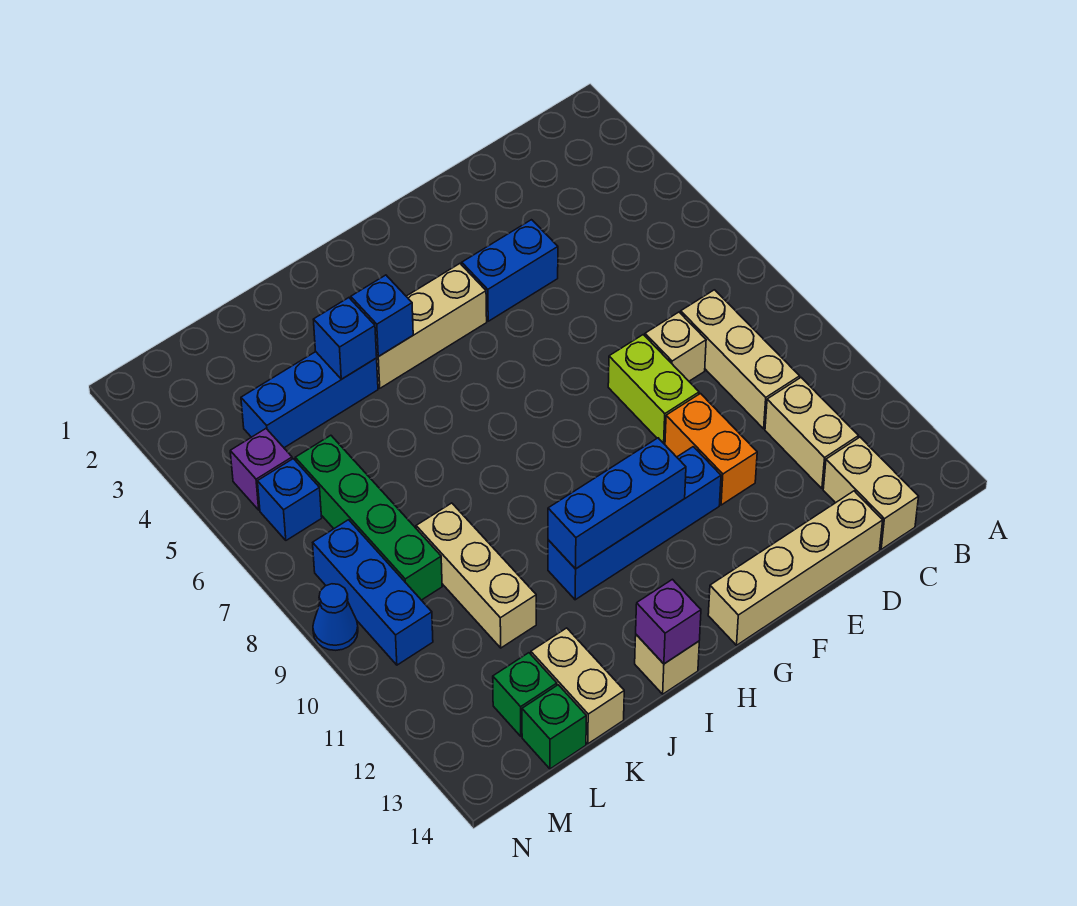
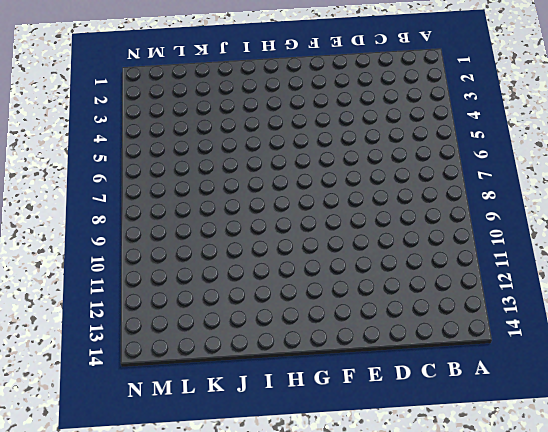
none -> tan 1x3 brick [681,290,800,429]
none -> tan 1x2 brick [765,378,859,489]
none -> tan 1x2 brick [823,437,919,549]

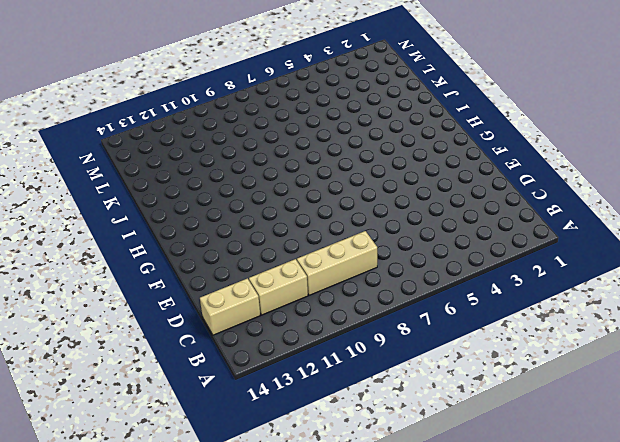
none -> tan 1x1 brick [645,312,706,381]
none -> tan 1x4 brick [708,491,883,645]
none -> blue 1x2 brick [462,220,558,321]

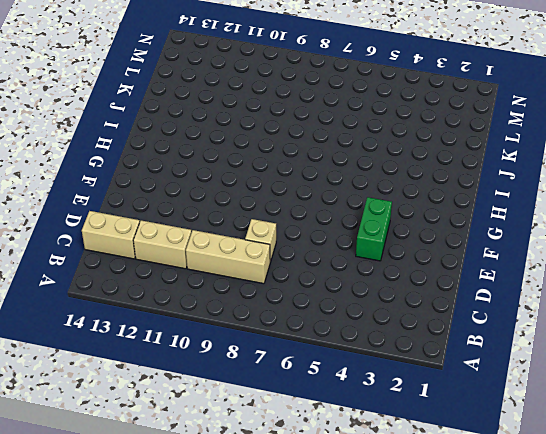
green 1x2 brick [356,197,392,261] -> blue 1x2 brick [462,220,558,321]
none -> tan 1x4 brick [708,491,883,645]
none -> lime 1x2 brick [608,335,699,444]
none -> orange 1x2 brick [665,394,757,505]

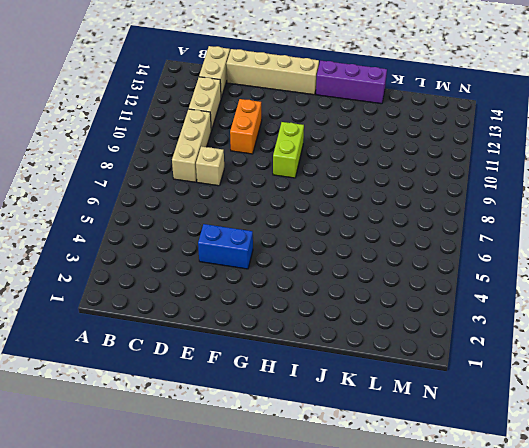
lime 1x2 brick [273,122,304,178] -> lime 1x2 brick moved to [608,335,699,444]
purple 1x3 brick [316,61,387,104] -> tan 1x1 brick [635,635,699,694]
none -> blue 1x4 brick [548,447,721,600]
none -> tan 1x3 brick [376,264,487,388]
none -> blue 1x3 brick [241,352,378,448]

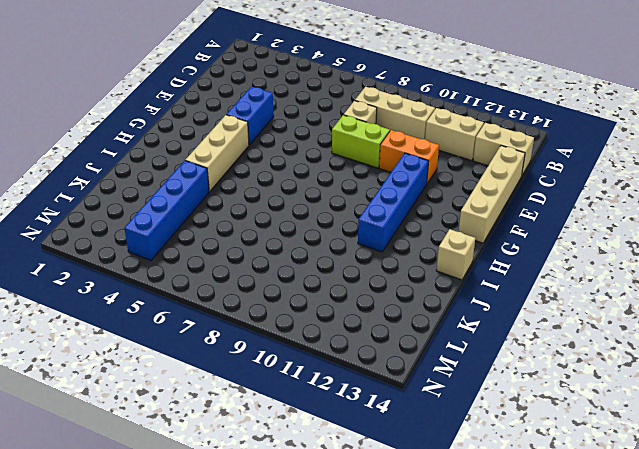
blue 1x4 brick [124,161,209,260] -> blue 1x3 brick [241,352,378,448]
none -> tan 1x3 brick [416,503,536,648]
none -> tan 1x2 brick [531,628,624,744]
none -> green 1x4 brick [295,435,442,600]

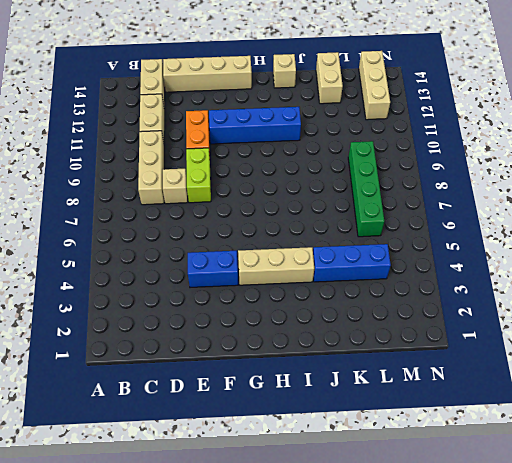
tan 1x3 brick [359,51,390,120] -> tan 1x3 brick moved to [416,503,536,648]
none -> green 1x1 brick [493,653,557,736]
none -> green 1x1 brick [522,685,586,769]
none -> purple 1x1 brick [230,429,292,510]

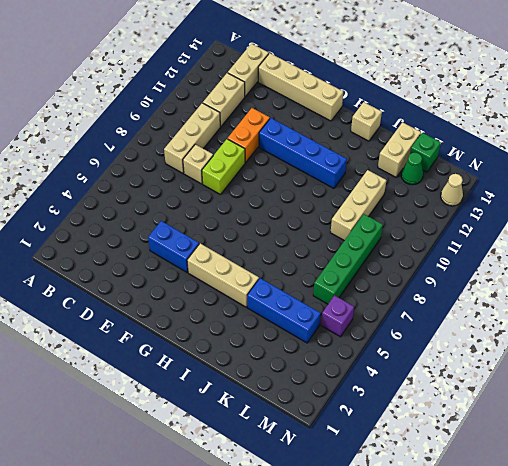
green 1x1 cone [401,153,423,185] -> green 1x1 brick [493,653,557,736]
tan 1x1 cone [441,174,463,206] -> none
none -> blue 1x1 brick [257,459,322,540]
none -> blue 1x3 brick [313,520,433,665]
none -> blue 1x1 cone [313,584,358,650]

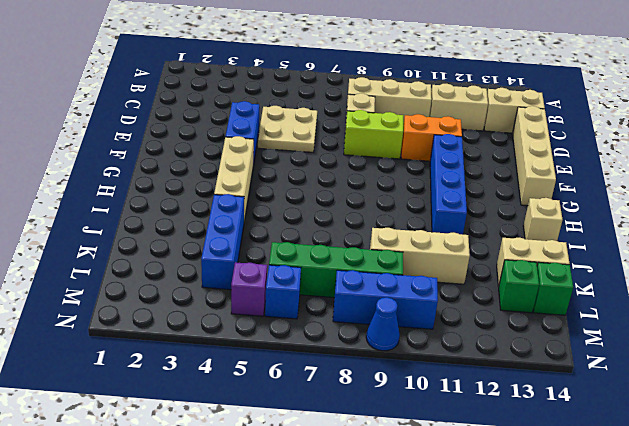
tan 2x2 plate [258,106,317,152] -> none
none -> blue 1x3 brick [548,438,686,569]
none -> blue 1x1 brick [351,275,413,357]
none -> purple 1x1 brick [636,579,701,664]

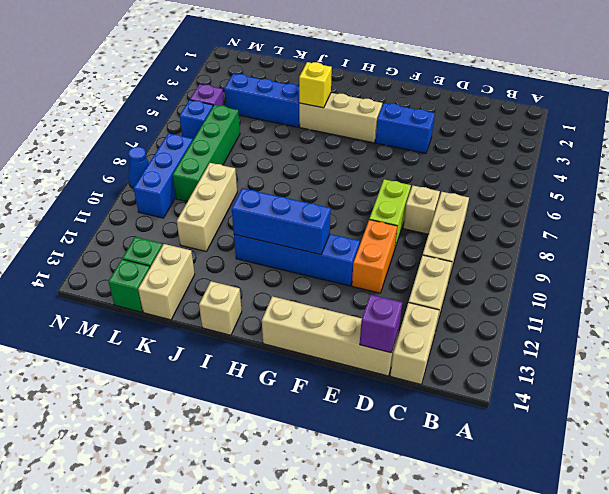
purple 1x1 brick [360,295,402,353] -> purple 1x1 brick moved to [636,579,701,664]
yellow 1x1 brick [299,62,332,108] -> blue 1x1 brick [351,275,413,357]
none -> blue 1x1 brick [313,298,377,379]

